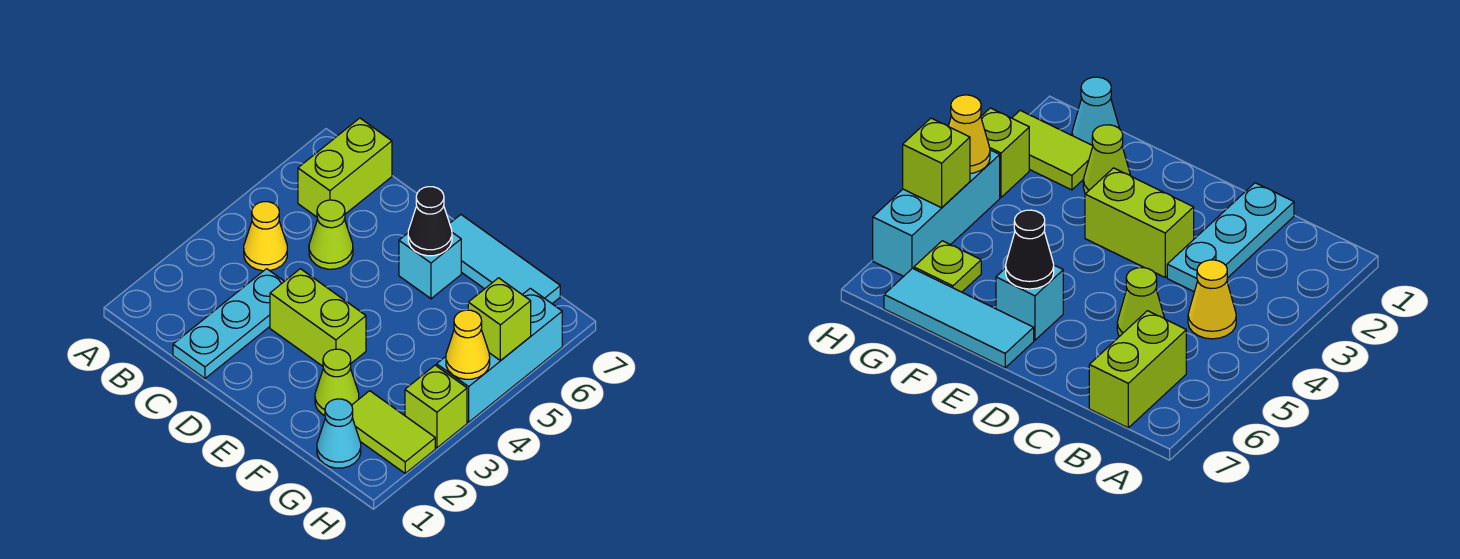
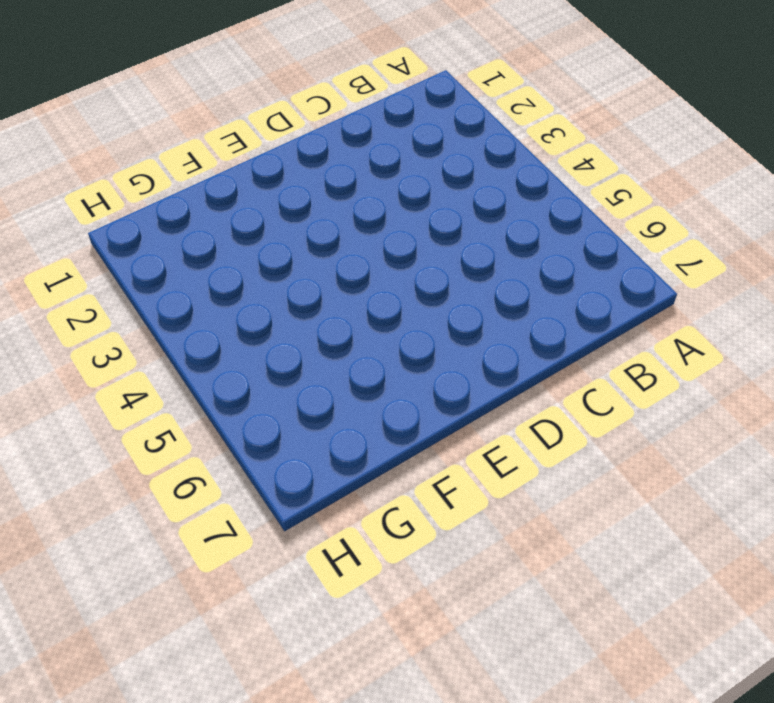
none -> yellow 1x1 cone [244,202,287,271]
none -> lime 1x2 brick [298,118,392,217]
none -> cyan 1x3 plate [173,269,284,378]

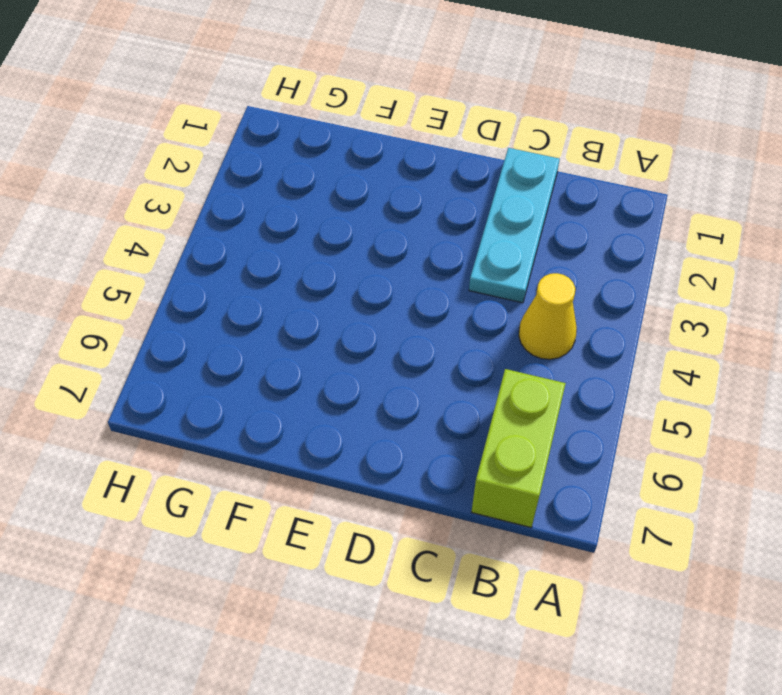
none -> lime 1x1 cone [309,200,353,269]
none -> lime 1x2 brick [270,269,366,366]
none -> cyan 1x1 brick [399,233,461,299]

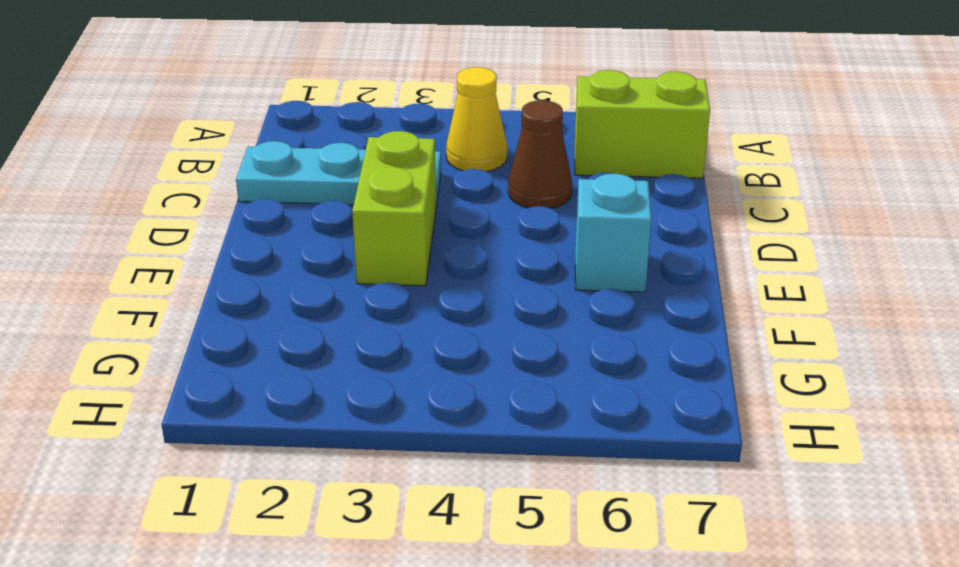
brown 1x1 cone [508,100,572,209] -> lime 1x1 cone [309,200,353,269]
none -> cyan 1x3 tile [450,215,560,304]
none -> lime 1x1 cone [315,349,359,415]
none -> cyan 1x1 cone [317,399,361,468]

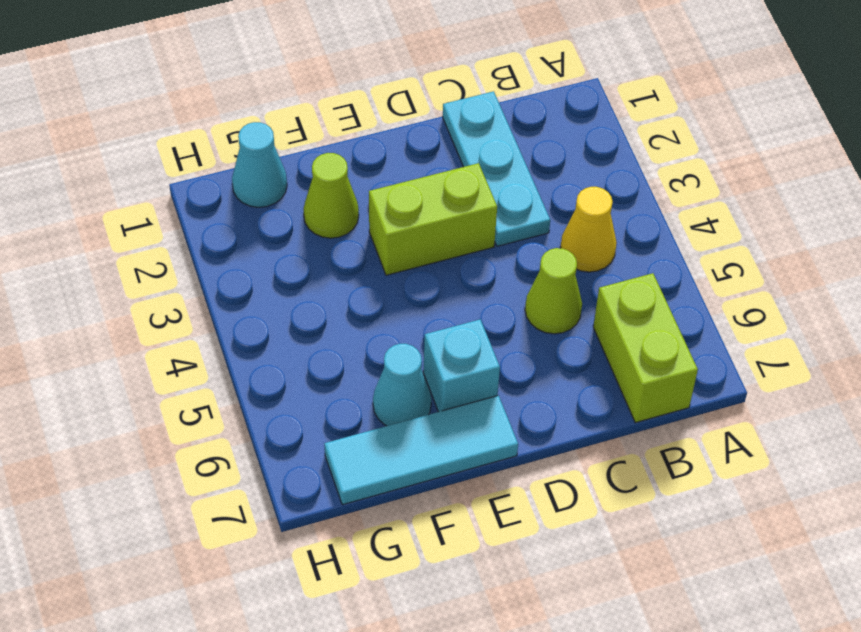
cyan 1x1 cone [373,344,431,426] -> none
none -> lime 1x2 tile [352,391,435,473]
none -> lime 1x1 plate [914,241,981,292]
none -> lime 1x1 brick [405,365,467,448]

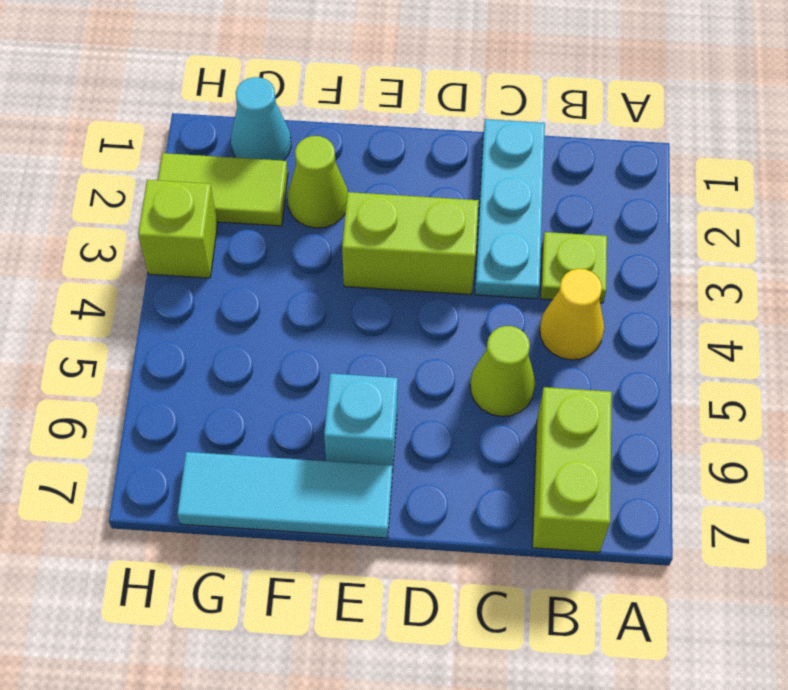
lime 1x1 plate [541,232,607,303] -> lime 1x1 plate moved to [914,241,981,292]
none -> cyan 1x3 brick [437,288,562,422]
none -> black 1x1 cone [408,187,452,256]
none -> yellow 1x1 cone [446,310,490,379]

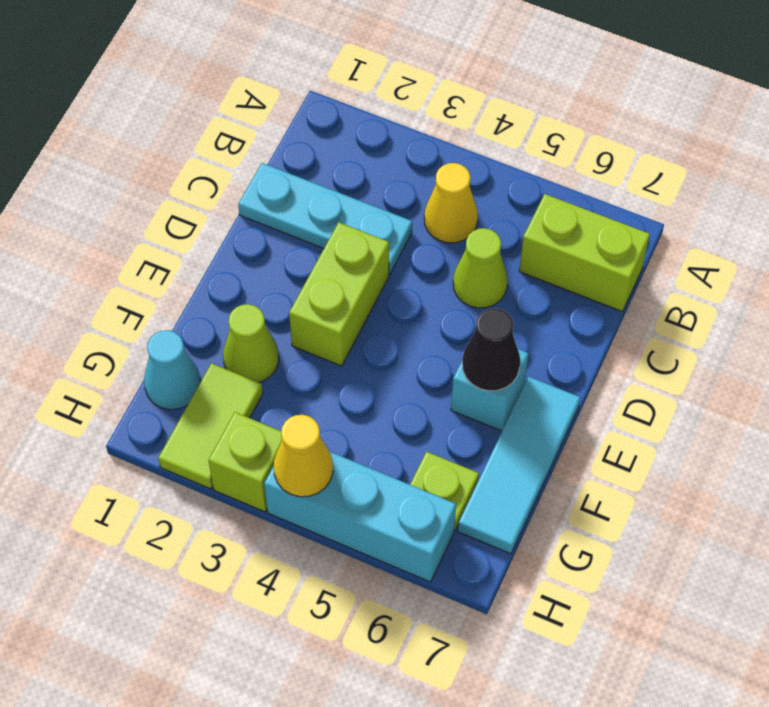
none -> lime 1x1 brick [468,278,531,361]

